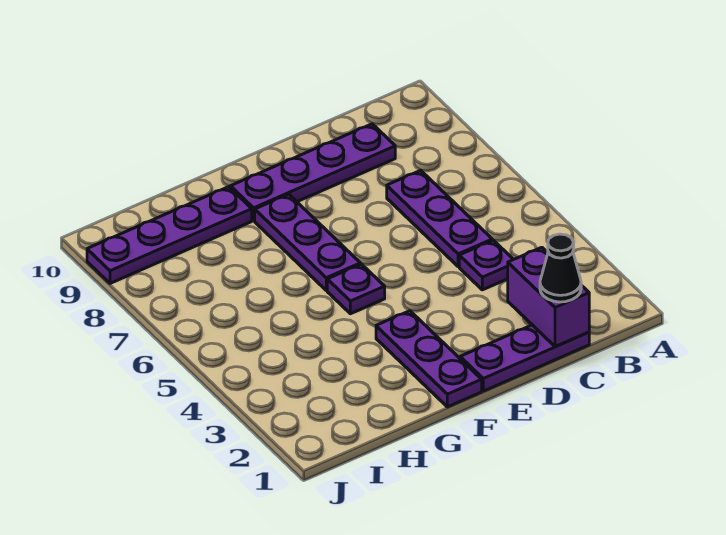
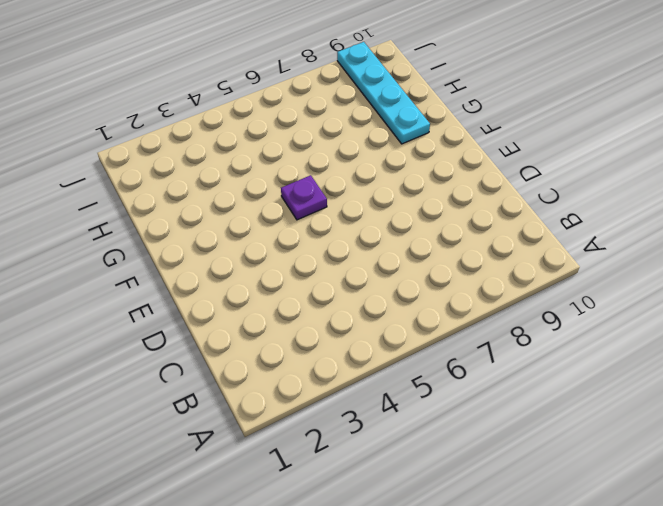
cyan 1x4 plate [337,42,430,144] -> purple 1x4 plate [87,187,252,283]
none -> purple 1x3 plate [460,325,589,391]
none -> purple 1x1 plate [459,240,513,290]

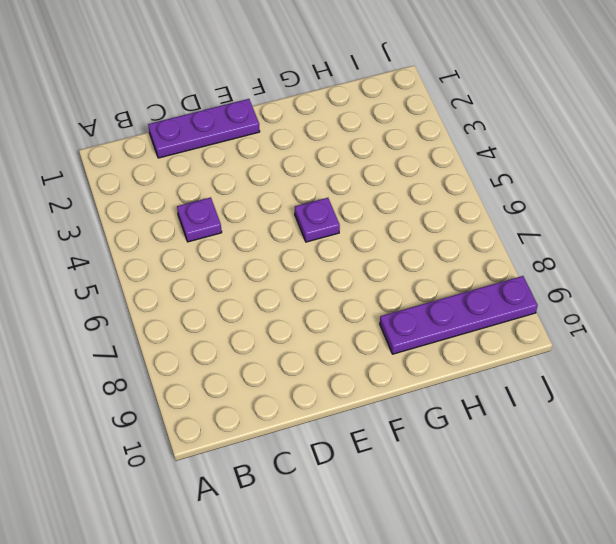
none -> purple 1x3 plate [387,170,492,267]
none -> purple 1x4 plate [230,124,395,220]

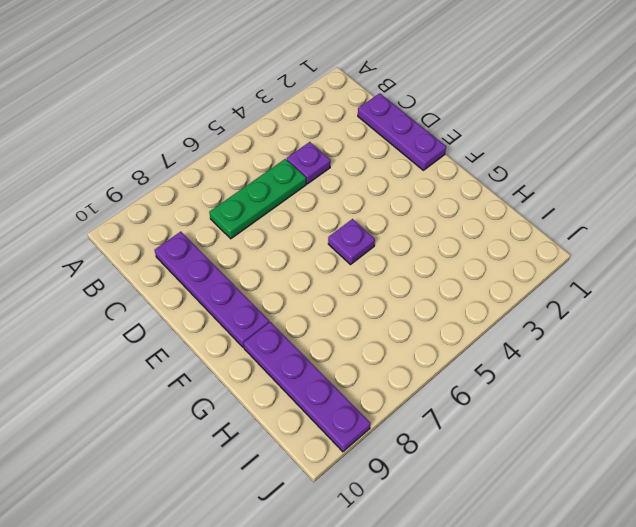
green 1x3 plate [209,159,306,239] -> purple 1x3 plate [387,170,492,267]
none -> purple 1x3 plate [376,311,482,407]
none -> purple 1x3 plate [255,194,360,290]

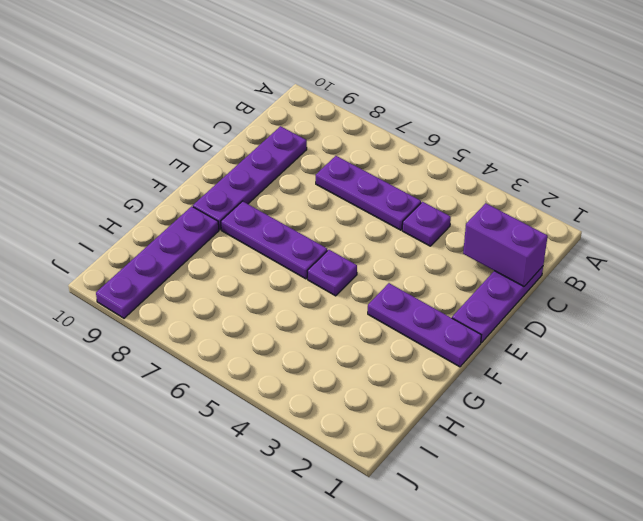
none -> black 1x1 cone [540,234,581,302]

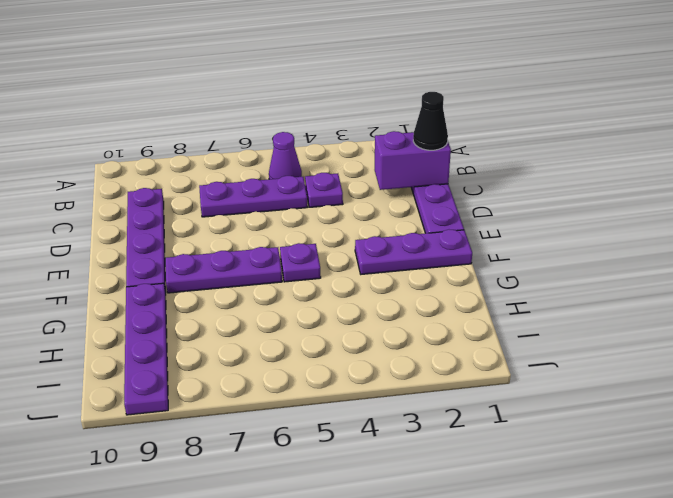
purple 1x1 cone [269,132,302,179] -> none

